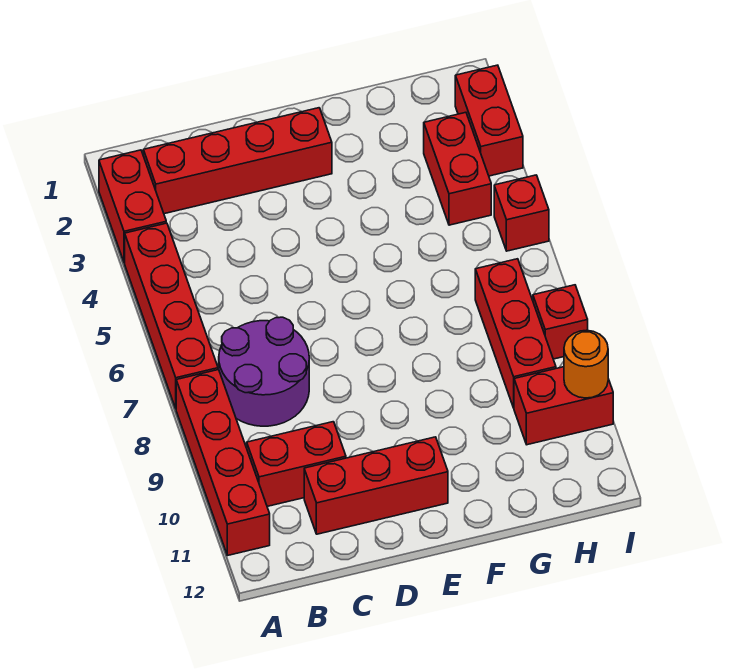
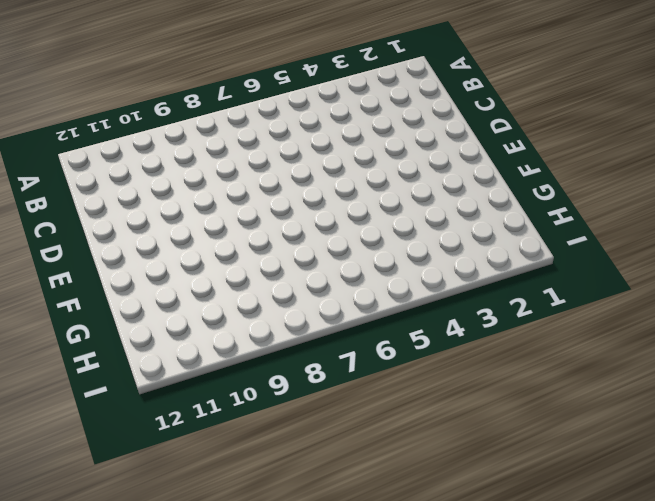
none -> red 1x2 brick [99,150,166,263]
none -> red 1x4 brick [125,223,218,408]
none -> red 1x4 brick [176,370,270,556]

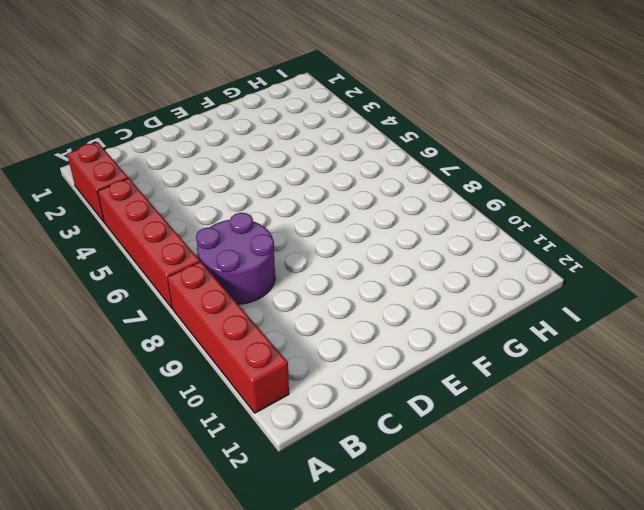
none -> red 1x4 brick [143,108,332,214]
none -> red 1x2 brick [247,422,346,506]
none -> red 1x3 brick [304,437,448,534]

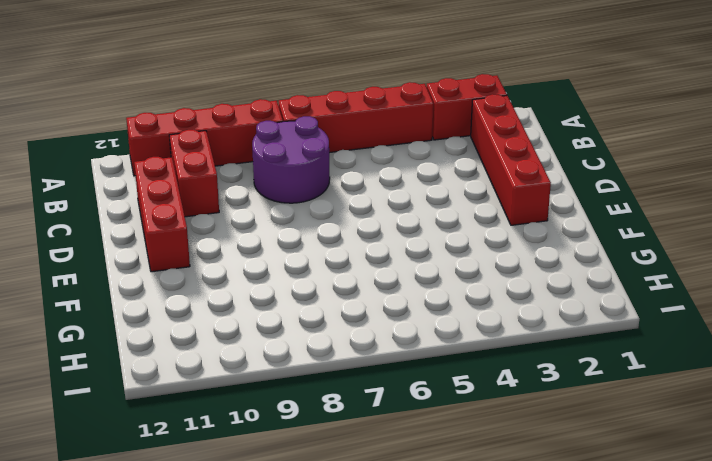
none -> red 1x2 brick [424,112,491,225]
none -> red 1x3 brick [475,259,556,408]
none -> red 1x2 brick [514,367,613,445]

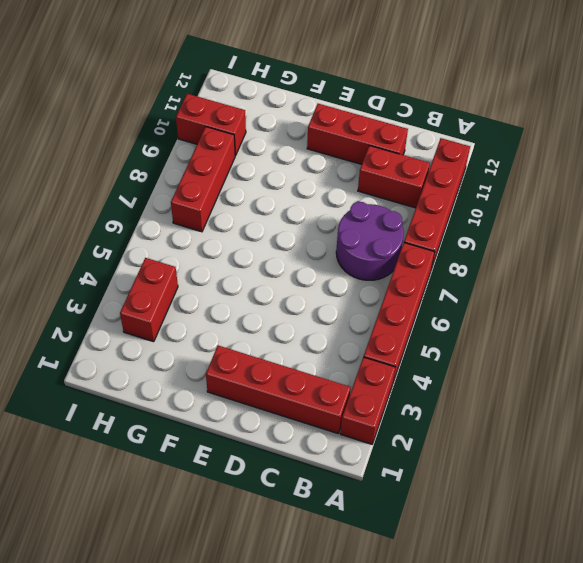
none -> red 1x2 brick [455,65,523,176]
none -> red 1x1 brick [494,175,549,251]
none -> red 1x1 brick [533,285,588,359]

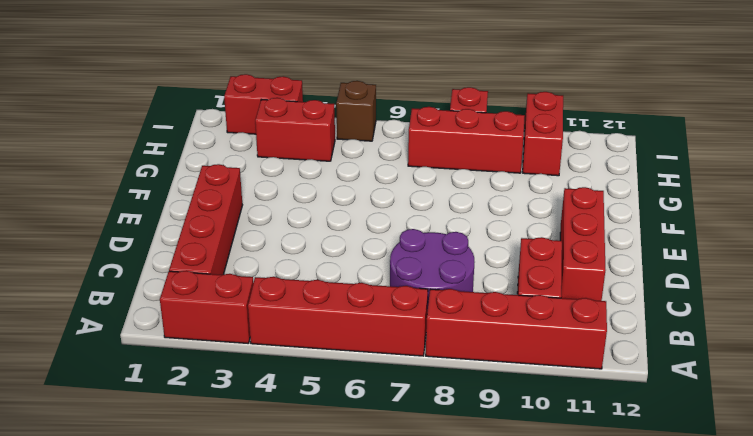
brown 1x1 brick [336,81,376,141] -> red 1x1 brick [494,175,549,251]
none -> orange 1x1 round brick [564,330,608,398]

